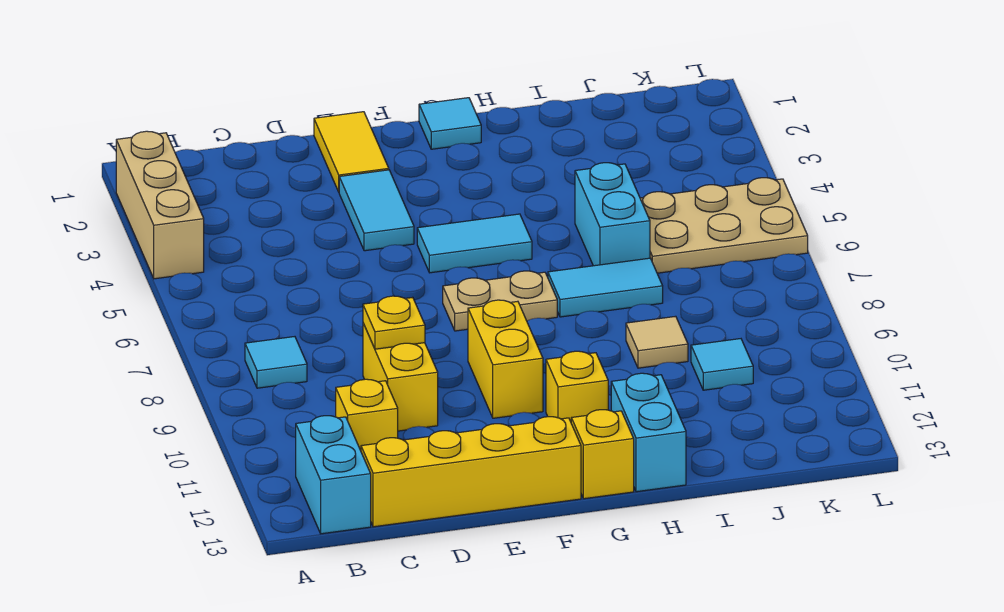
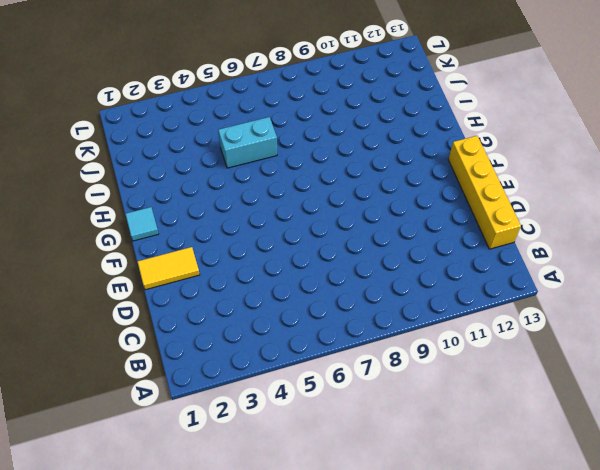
none -> tan 1x3 brick [116,131,204,279]
none -> cyan 1x1 tile [245,337,307,388]
none -> cyan 1x2 brick [296,416,371,534]

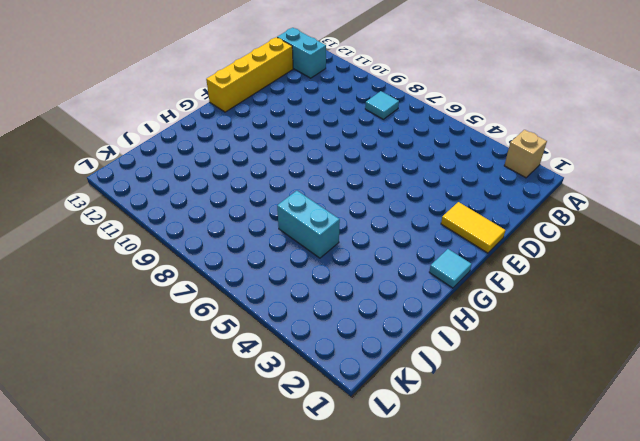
tan 1x1 brick [504,130,547,178] -> tan 1x3 brick [116,131,204,279]
none -> yellow 1x1 brick [336,379,398,451]
none -> yellow 1x2 brick [363,323,438,431]
none -> cyan 1x2 tile [339,170,414,251]

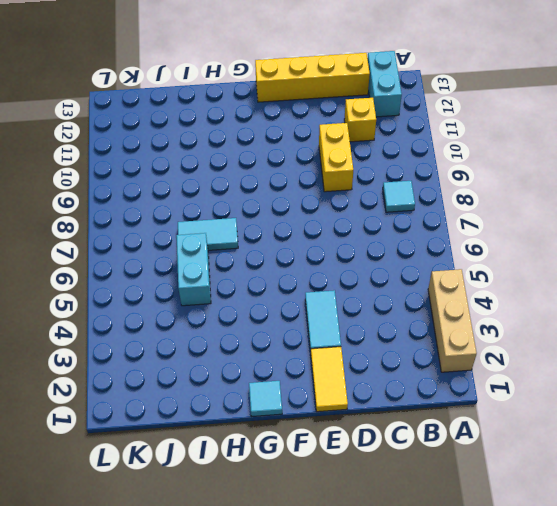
none -> cyan 1x2 tile [417,214,532,273]
none -> tan 1x2 plate [443,271,557,331]
none -> yellow 1x2 brick [468,300,543,418]

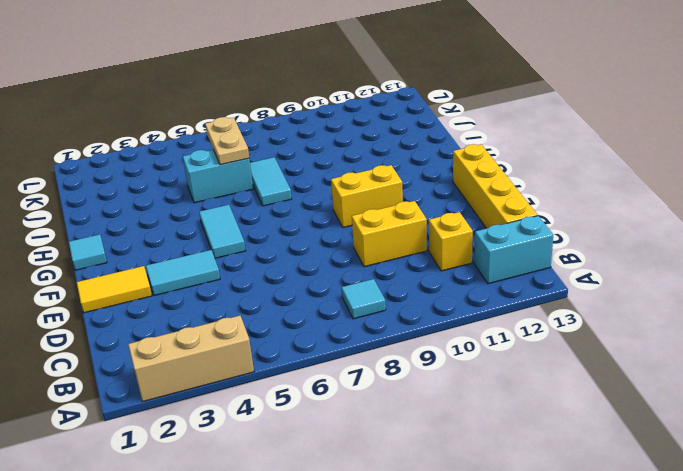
tan 1x2 plate [205,117,249,165] -> tan 1x2 plate moved to [443,271,557,331]
none -> yellow 1x1 brick [546,351,608,422]
none -> yellow 1x1 brick [571,410,634,499]
none -> cyan 1x2 brick [611,373,686,492]

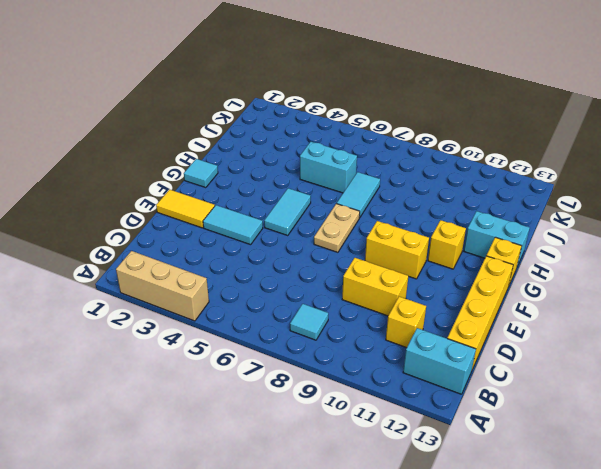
none -> tan 1x1 tile [626,316,688,368]
none -> tan 2x3 plate [640,178,808,273]
none -> cyan 1x1 tile [691,339,753,390]

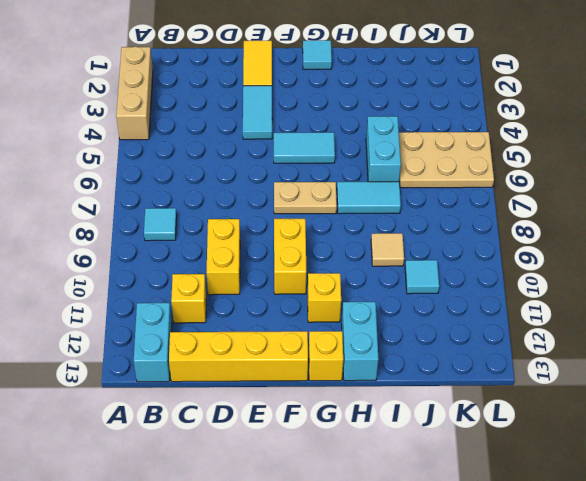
none -> yellow 1x1 plate [363,296,425,349]

